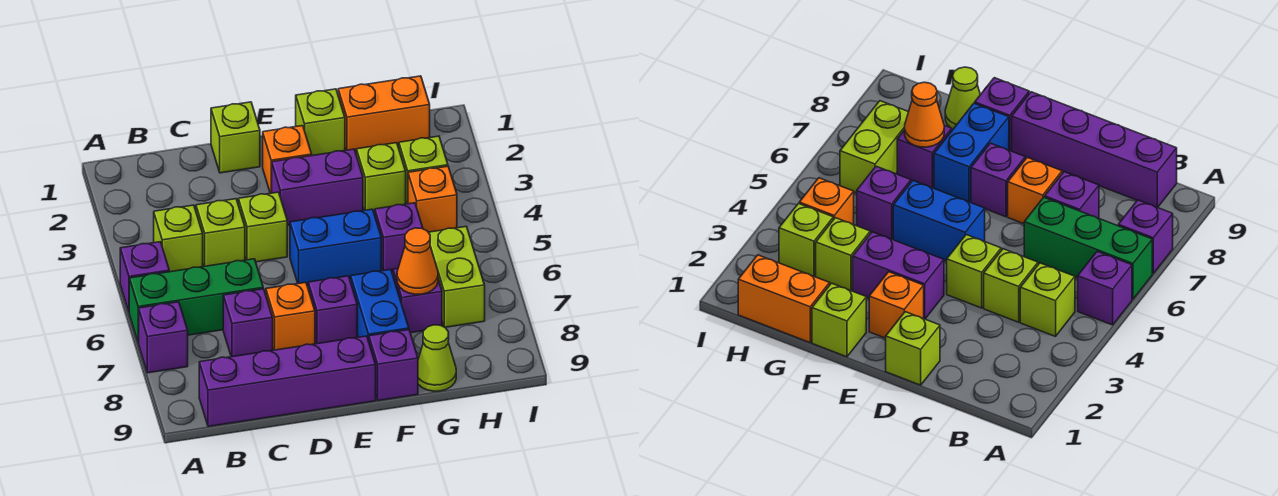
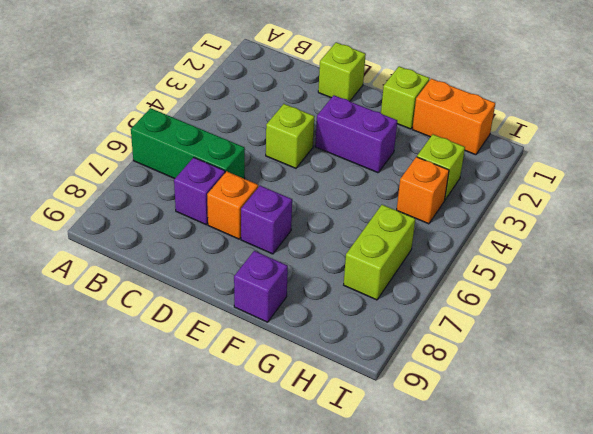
none -> purple 1x1 brick [120,242,169,311]
none -> purple 1x1 brick [138,302,188,373]
none -> lime 1x1 brick [154,205,203,272]

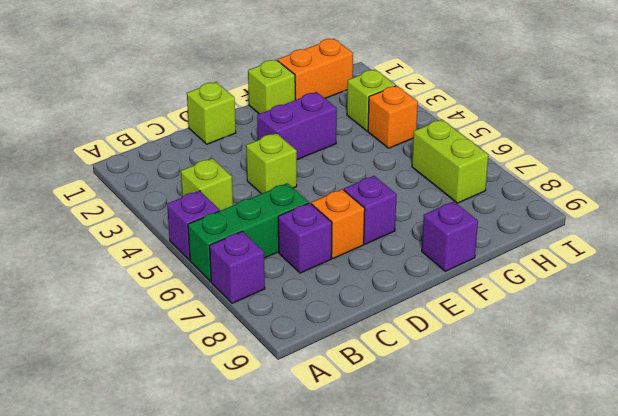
none -> purple 1x4 brick [199,336,376,427]
none -> lime 1x1 brick [196,199,245,266]
none -> orange 1x1 brick [263,126,312,193]

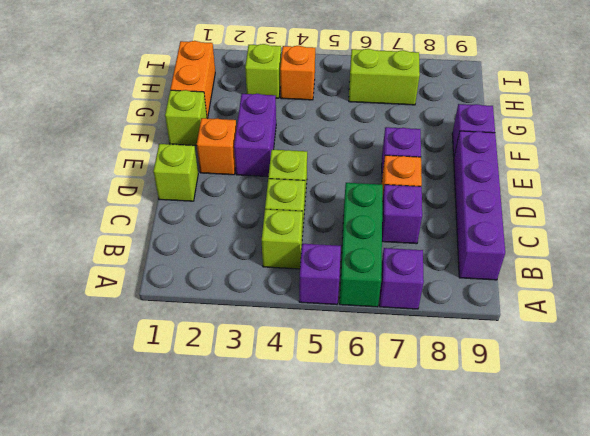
none -> blue 1x2 brick [290,209,381,286]
none -> blue 1x2 brick [351,269,409,341]
none -> lime 1x1 brick [356,143,406,212]

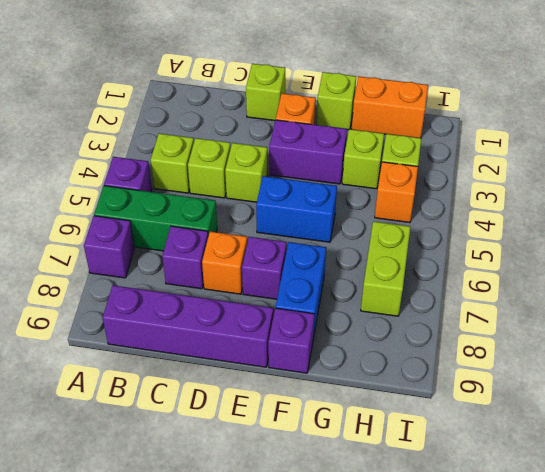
none -> purple 1x1 brick [375,203,423,273]
none -> purple 1x1 brick [393,268,442,333]
none -> lime 1x1 cone [418,325,456,391]

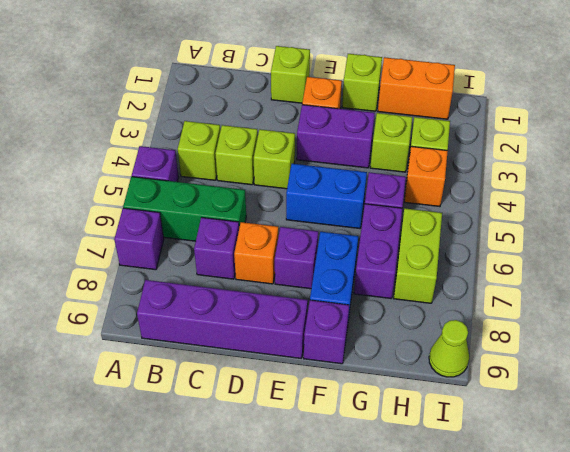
purple 1x2 brick [354,204,402,298] -> purple 1x1 brick [393,268,442,333]
lime 1x1 cone [429,320,469,377] -> lime 1x1 cone moved to [418,325,456,391]
none -> orange 1x1 cone [397,228,438,295]

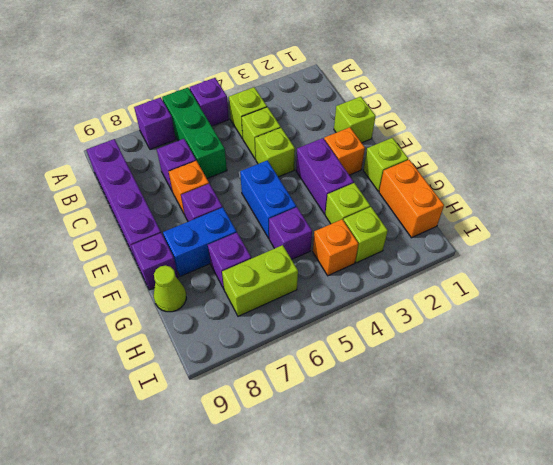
none -> orange 1x1 cone [397,228,438,295]

